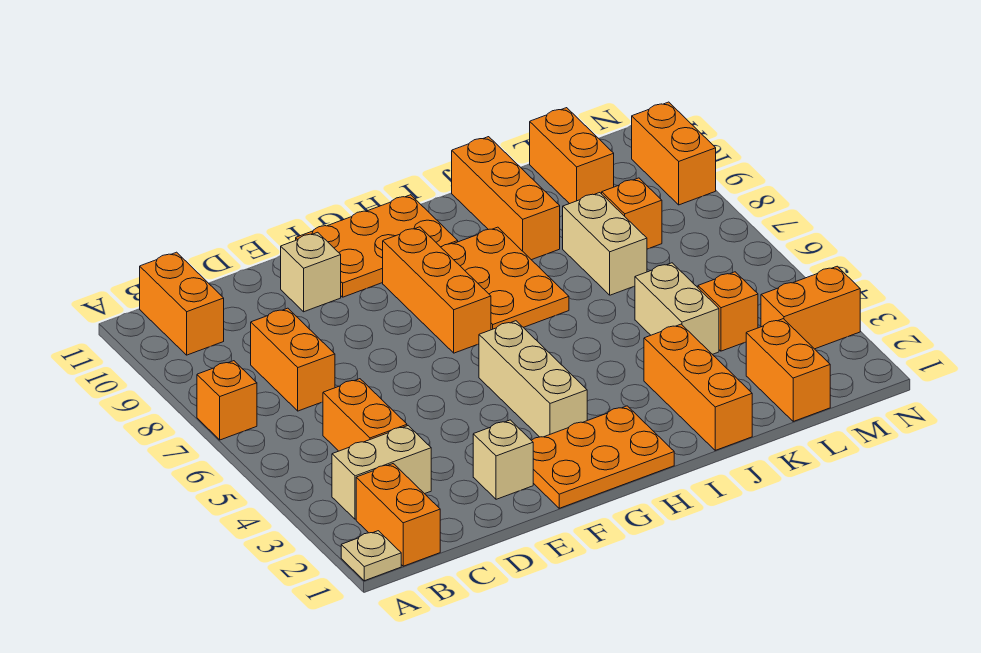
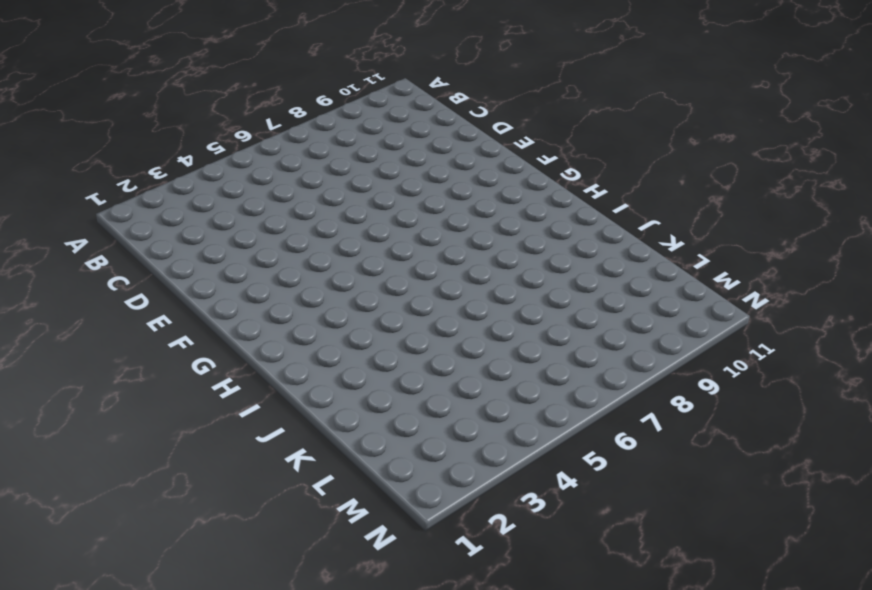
none -> tan 1x1 plate [341,531,401,581]
none -> orange 1x1 brick [197,361,257,440]
none -> orange 1x2 brick [356,464,440,566]

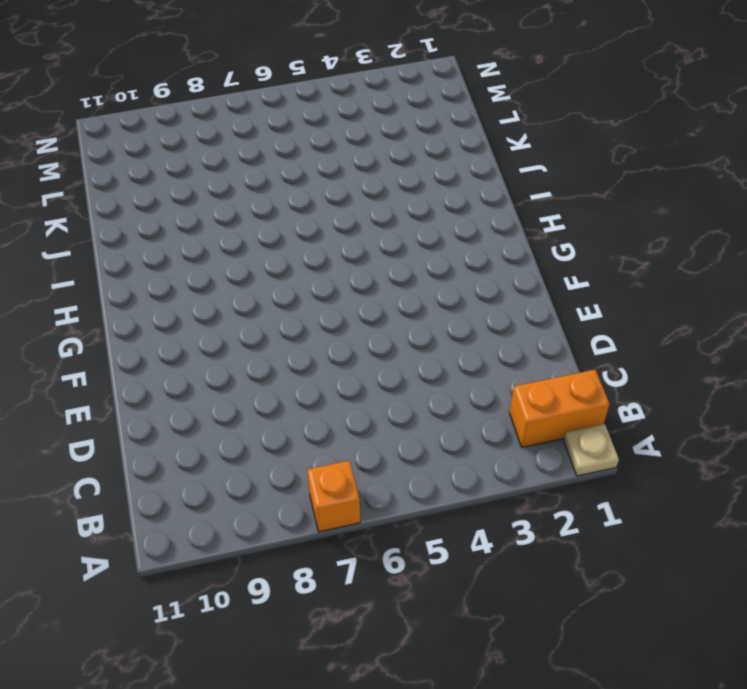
none -> tan 1x2 brick [332,426,431,519]
none -> orange 1x2 brick [140,252,224,355]
none -> orange 1x2 brick [323,379,407,451]

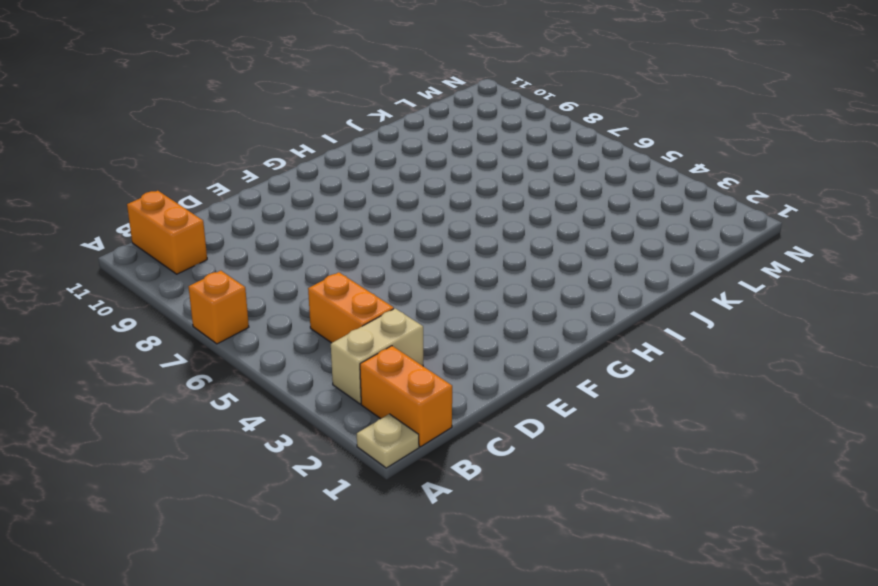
none -> orange 1x2 brick [251,308,335,411]
none -> tan 1x1 brick [473,420,533,499]
none -> tan 1x1 brick [281,232,341,312]

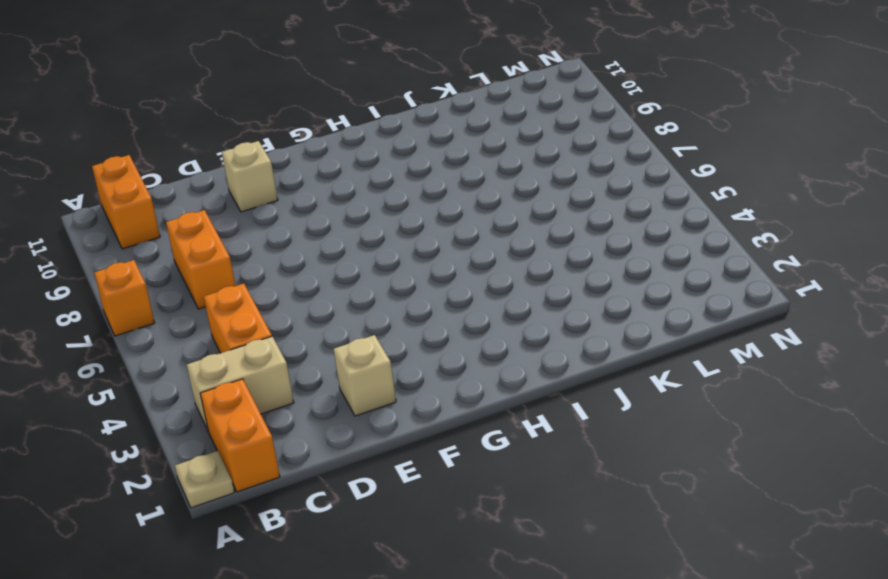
none -> orange 2x3 plate [531,406,674,508]
none -> orange 2x3 plate [296,195,458,297]
none -> tan 1x3 brick [479,321,587,437]

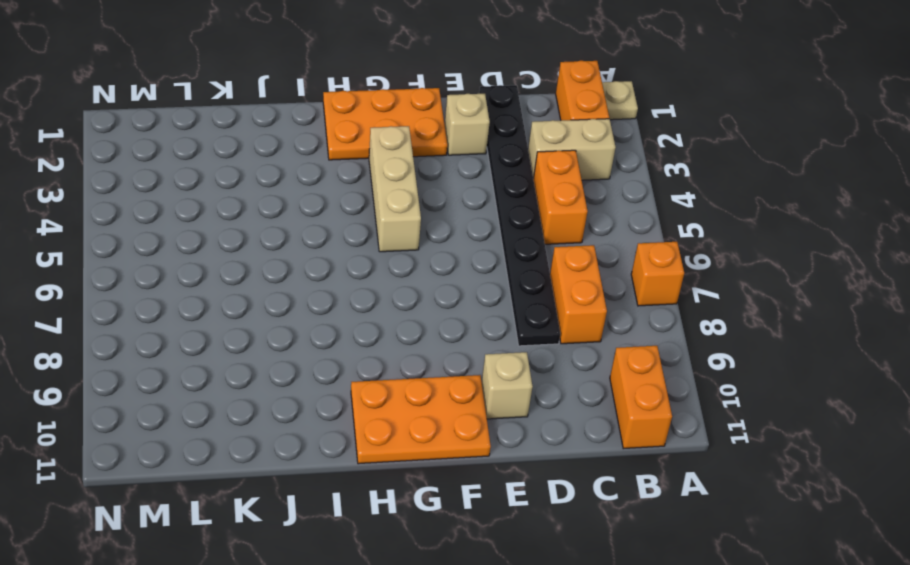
black 1x8 plate [479,85,560,346] -> none
none -> orange 1x3 brick [383,227,491,353]
none -> orange 2x3 plate [441,227,569,330]
none -> orange 1x3 brick [644,324,752,450]

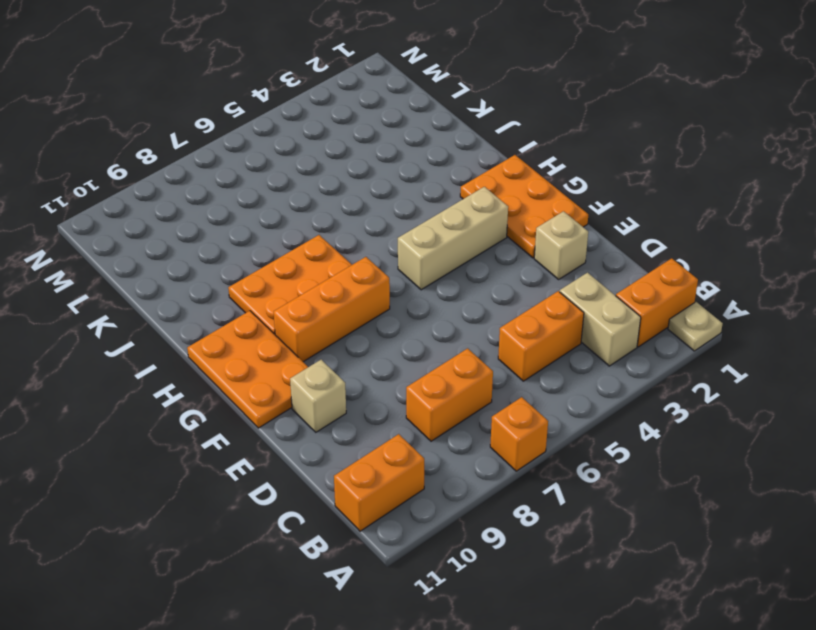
none -> orange 1x3 brick [644,324,752,450]
none -> orange 1x3 brick [452,137,560,260]
none -> tan 1x2 brick [635,263,719,354]

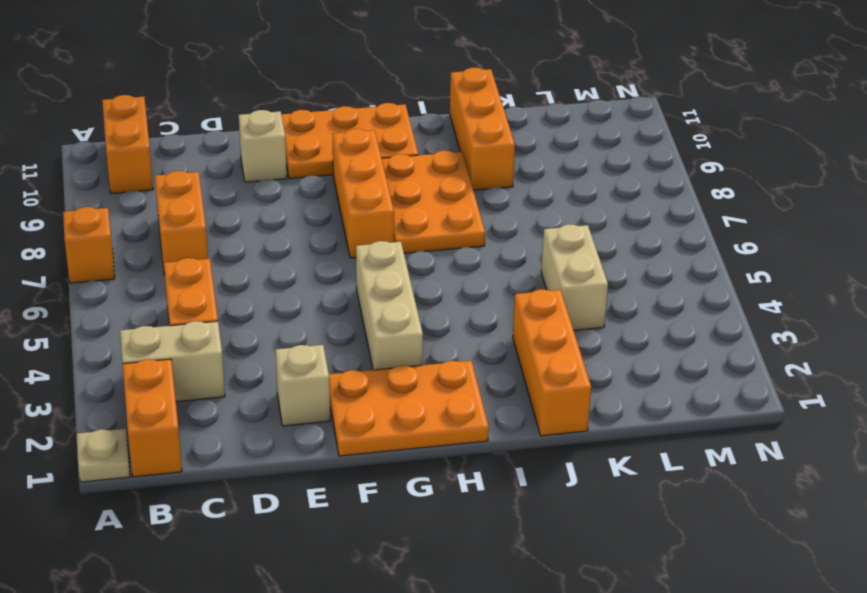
none -> tan 1x2 brick [563,193,647,295]
none -> orange 1x2 brick [746,319,830,421]
none -> orange 1x1 brick [698,272,758,351]

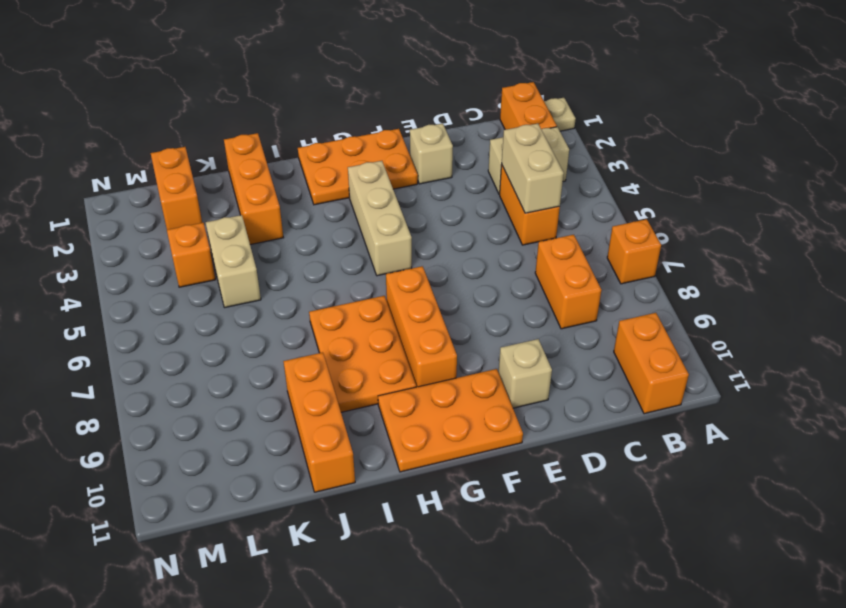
tan 1x2 brick [502,124,564,213] -> tan 1x2 brick moved to [563,193,647,295]
none -> orange 1x1 brick [602,178,662,249]
none -> orange 1x2 brick [530,108,614,204]
none -> orange 1x2 brick [761,266,860,349]

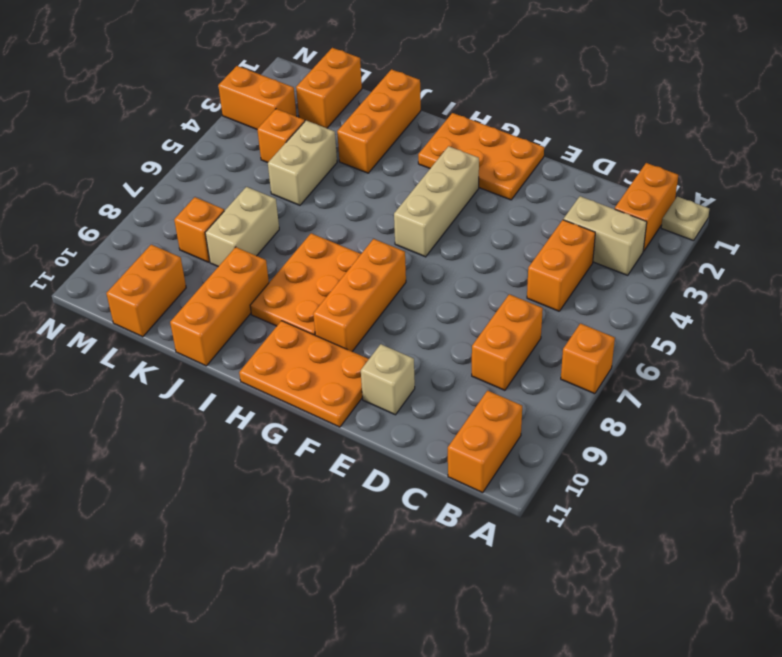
none -> tan 1x1 brick [473,420,533,499]
none -> orange 1x2 brick [632,102,716,205]

